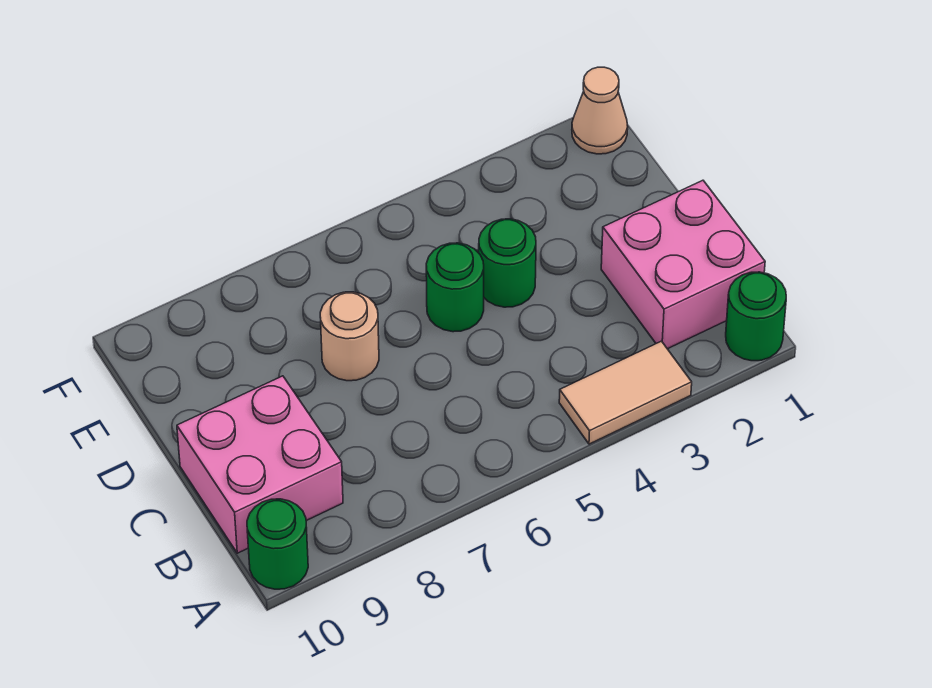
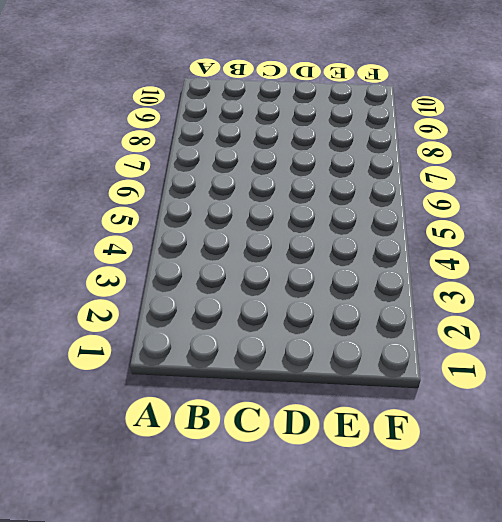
none -> green 1x1 round brick [726,272,786,361]
none -> tan 1x2 tile [559,341,692,444]

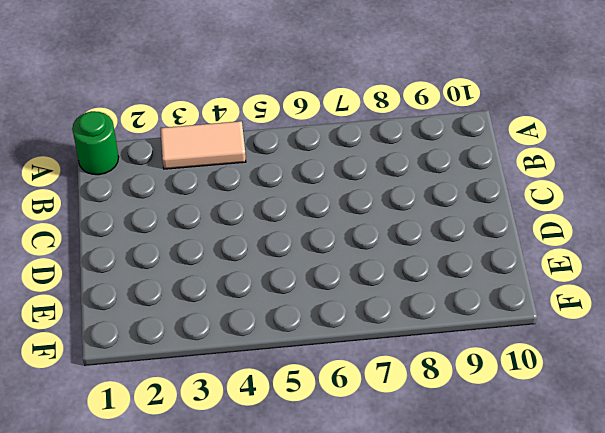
none -> green 1x1 round brick [247,499,308,589]
none -> pink 2x2 brick [601,180,765,349]

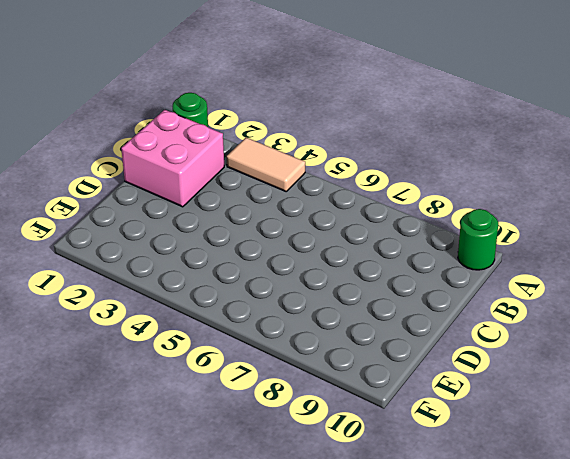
none -> pink 2x2 brick [177,376,343,553]
none -> green 1x1 round brick [479,219,536,307]

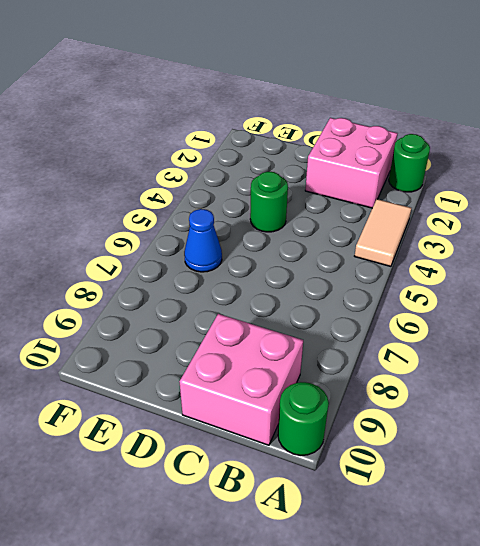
blue 1x1 cone [184,209,222,272] -> none
none -> green 1x1 round brick [426,243,484,332]
none -> tan 1x1 round brick [320,292,379,381]

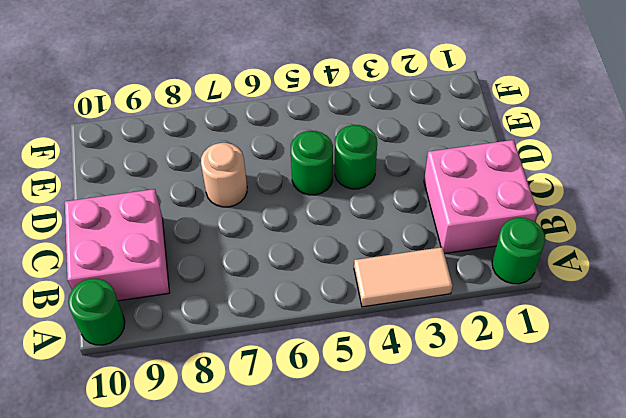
none -> tan 1x1 cone [572,67,628,154]

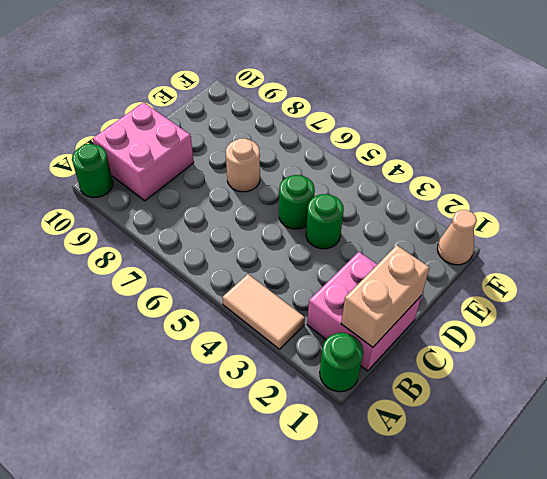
tan 1x2 brick [341,245,430,347] -> none

